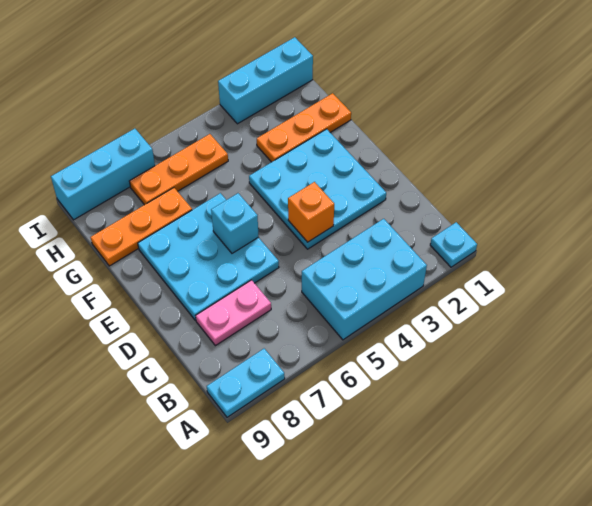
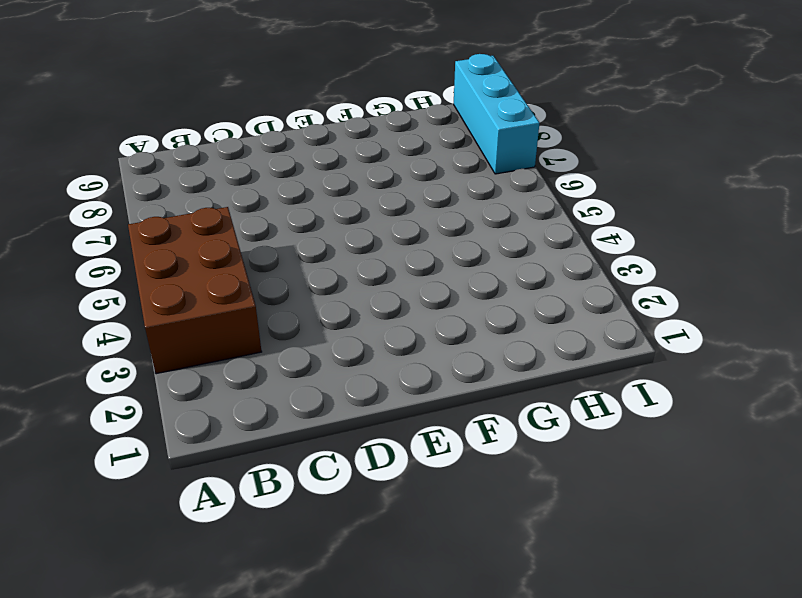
brown 2x3 brick [128,207,262,374] -> cyan 2x3 brick [302,219,427,340]
none -> cyan 1x1 plate [430,222,477,267]
none -> cyan 1x2 plate [207,349,285,417]
none -> pink 1x2 plate [196,280,271,346]

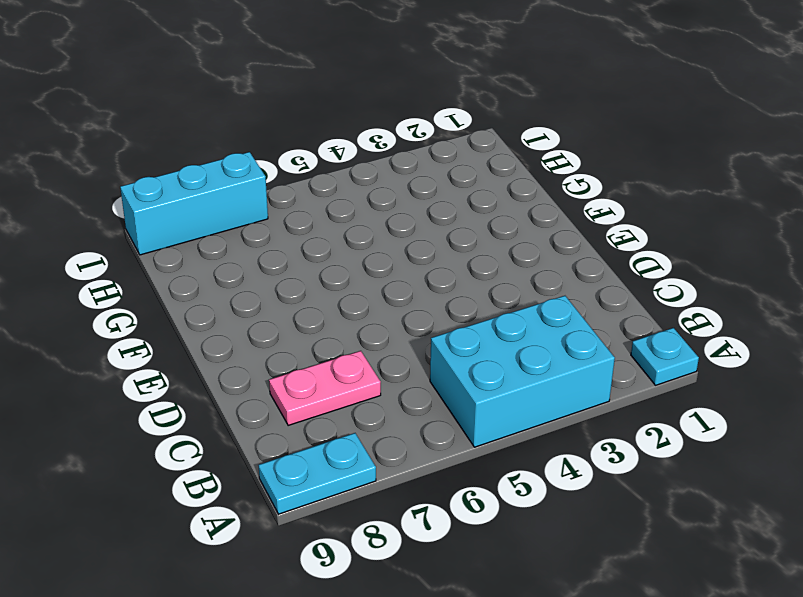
none -> cyan 3x3 plate [249,129,386,249]
none -> cyan 3x3 plate [138,193,279,321]
none -> orange 1x3 plate [257,93,351,162]

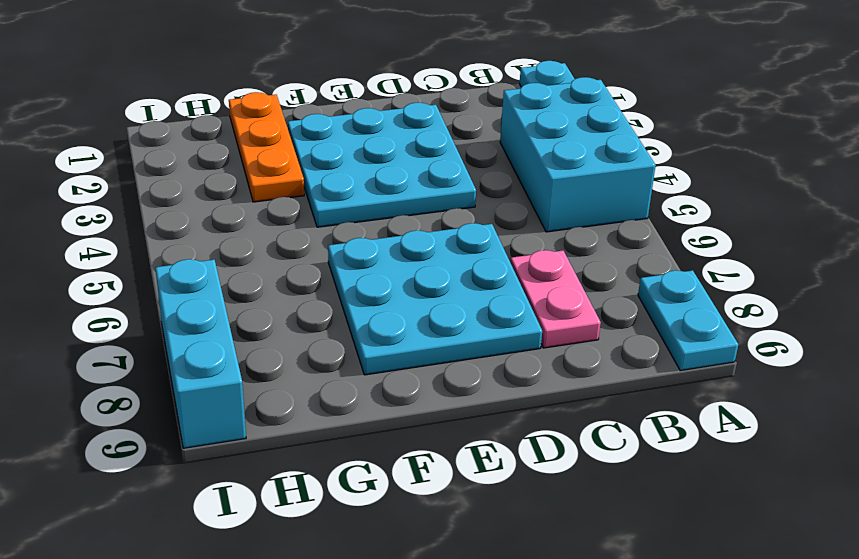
none -> orange 1x3 plate [91,188,192,266]
none -> orange 1x3 plate [129,134,228,205]
none -> cyan 1x3 brick [218,37,313,124]

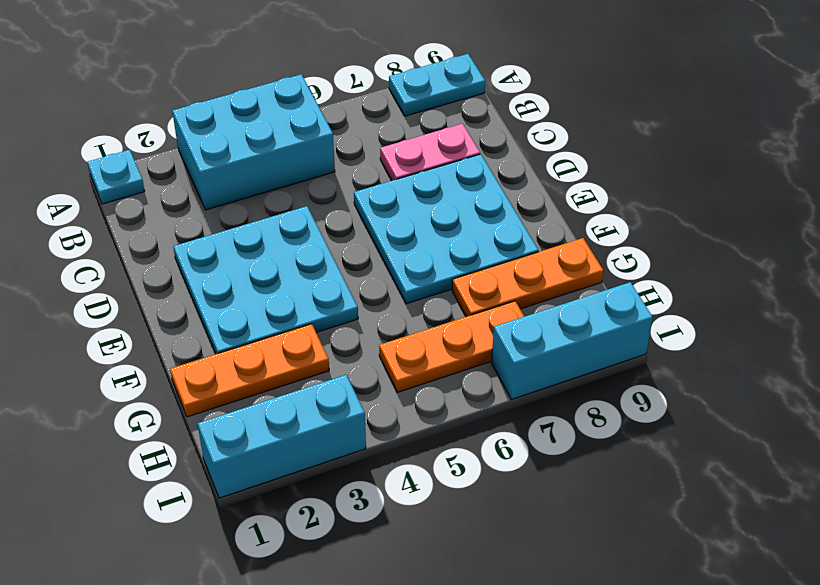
none -> orange 1x1 brick [288,182,334,242]
none -> cyan 1x1 brick [211,193,259,253]

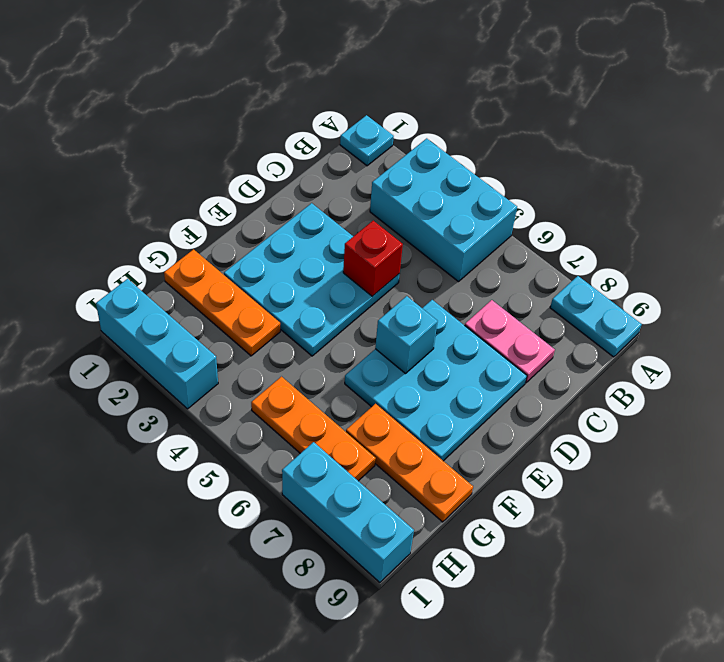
red 1x1 brick [343,221,403,296] -> orange 1x1 brick [288,182,334,242]

